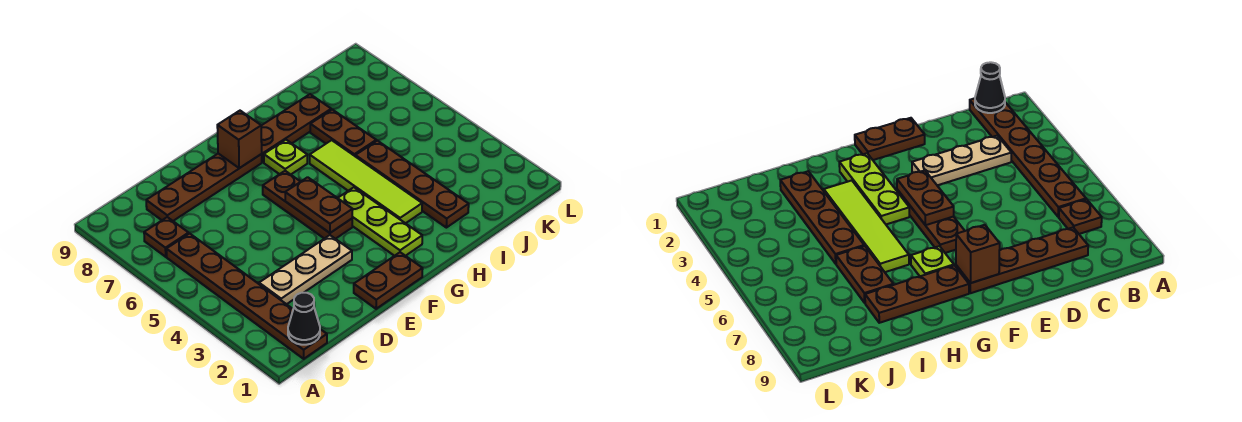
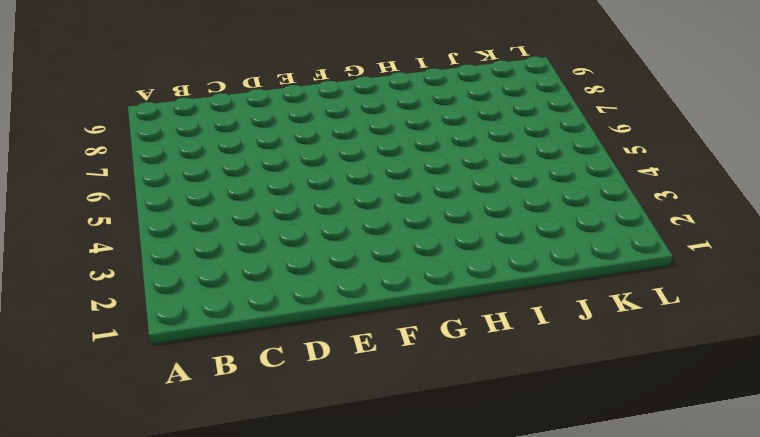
none -> brown 1x6 plate [167,233,327,359]
none -> brown 1x1 plate [144,217,189,257]
none -> tan 1x3 plate [259,235,352,304]

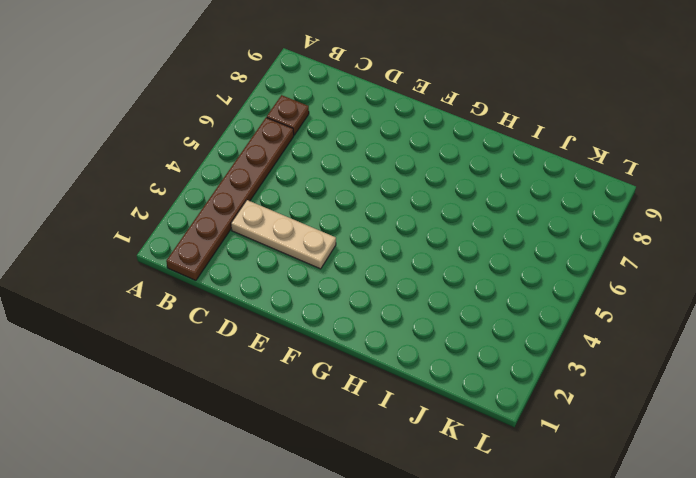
none -> brown 1x4 plate [146,154,262,221]
none -> brown 1x2 plate [354,252,423,309]
none -> brown 1x3 plate [263,171,352,239]

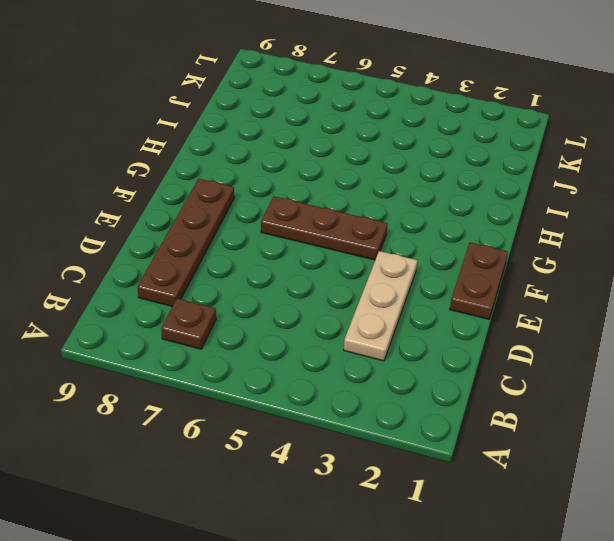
none -> brown 1x6 plate [167,233,327,359]
none -> lime 1x3 plate [338,187,422,256]
none -> lime 1x1 plate [264,140,307,174]

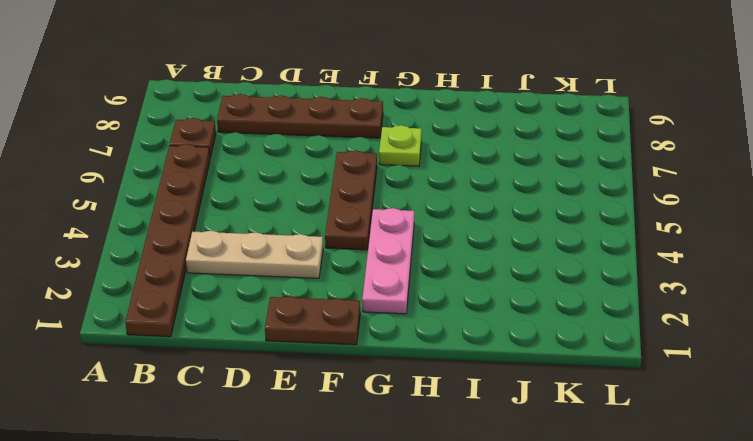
pink 1x3 plate [362,208,414,314] -> lime 1x3 plate [338,187,422,256]
none -> brown 1x3 plate [261,94,331,162]
none -> lime 1x4 tile [310,140,422,223]
none -> brown 1x4 plate [355,141,469,228]

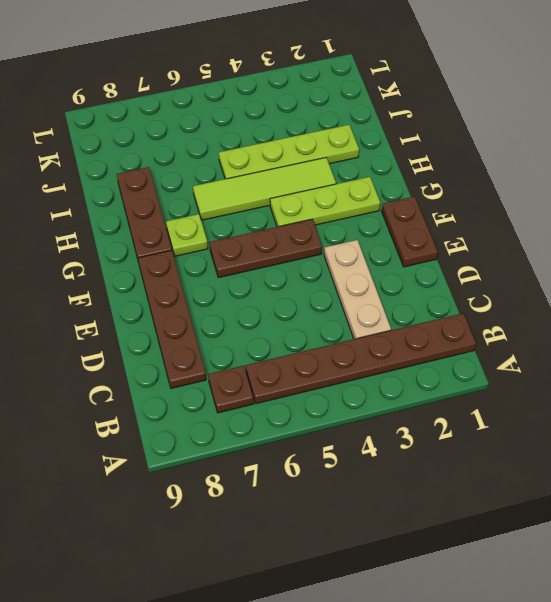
lime 1x4 plate [219,125,359,179] -> brown 1x4 plate [355,141,469,228]
none -> brown 1x2 plate [310,110,376,156]
none -> black 1x1 cone [288,293,320,345]
none -> brown 1x2 plate [285,177,353,233]

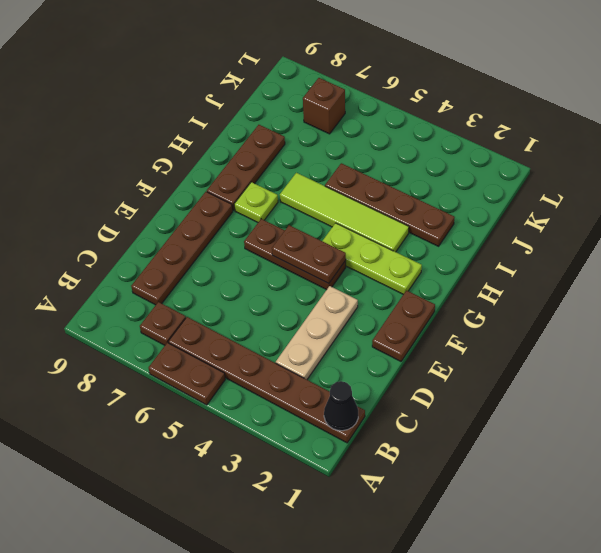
brown 1x2 plate [149,343,225,405] -> brown 1x2 plate moved to [310,110,376,156]
brown 1x1 brick [303,78,345,134] -> brown 1x1 brick moved to [217,111,262,168]

